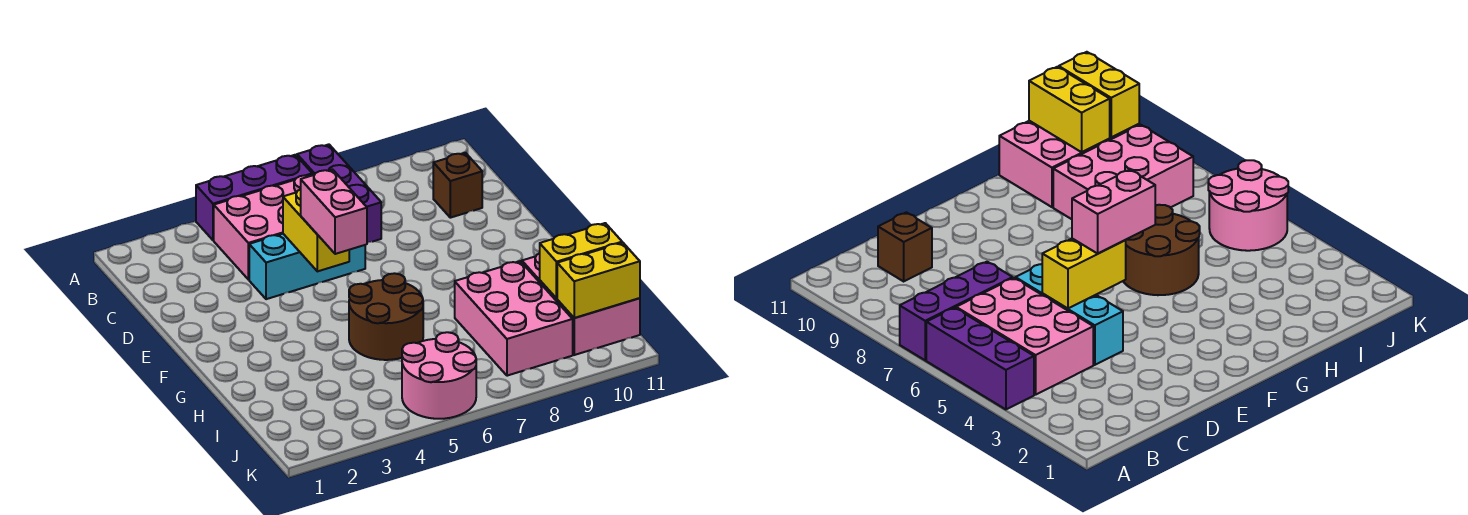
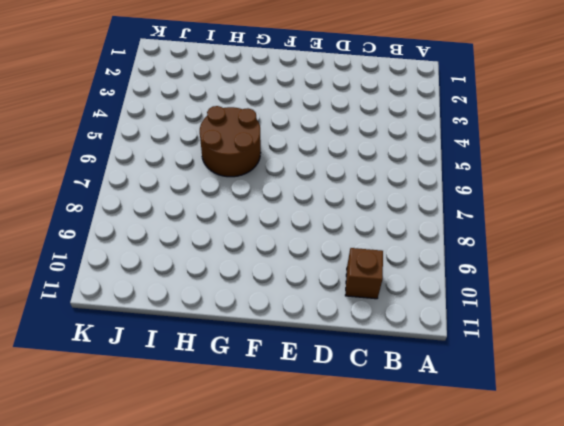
none -> purple 1x3 brick [196,155,312,240]
none -> purple 1x3 brick [297,144,381,243]
none -> pink 2x3 brick [214,174,313,280]

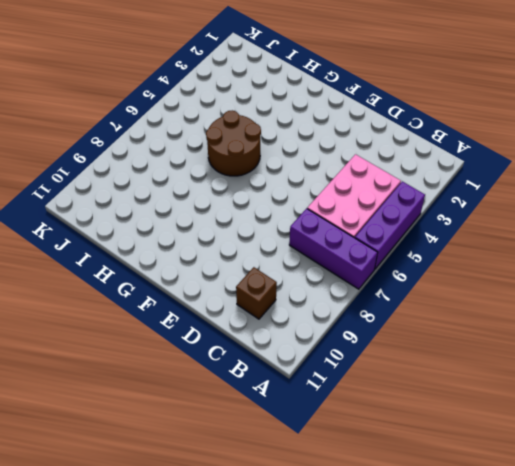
none -> cyan 1x3 brick [249,234,365,299]
none -> pink 2x3 brick [455,261,573,376]
none -> pink 2x3 brick [522,253,640,355]

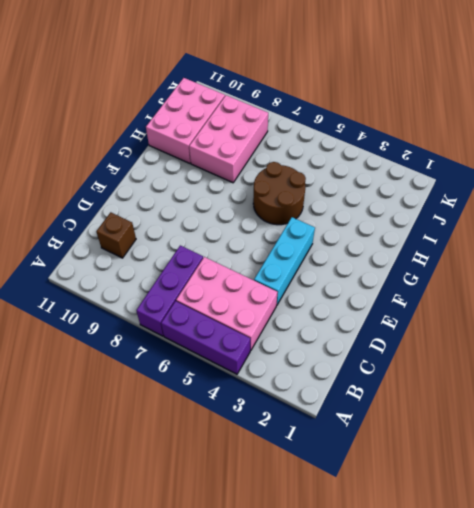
cyan 1x3 brick [254,217,315,306] -> cyan 1x3 brick turned to [249,234,365,299]
none -> pink 2x2 round brick [402,332,476,419]
none -> yellow 1x2 brick [283,189,349,271]
none -> yellow 1x2 brick [540,223,622,298]

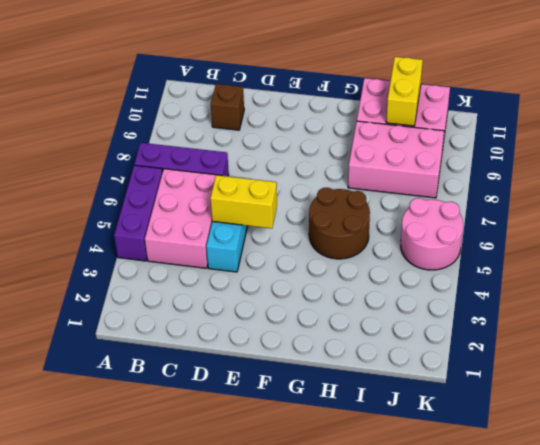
none -> yellow 1x2 brick [557,243,640,318]
none -> pink 1x2 brick [301,169,367,254]

